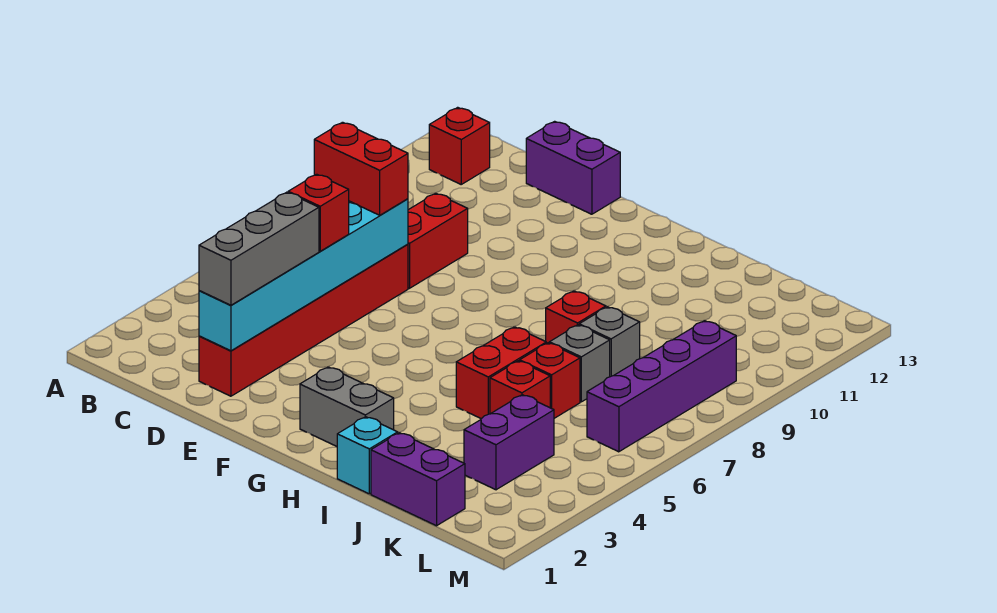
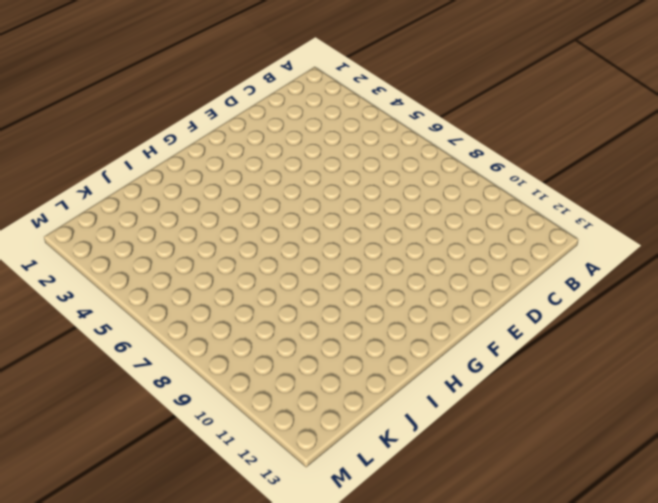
none -> red 1x1 brick [429,107,490,184]
none -> red 1x6 brick [199,244,408,396]
none -> red 1x2 brick [408,193,468,288]

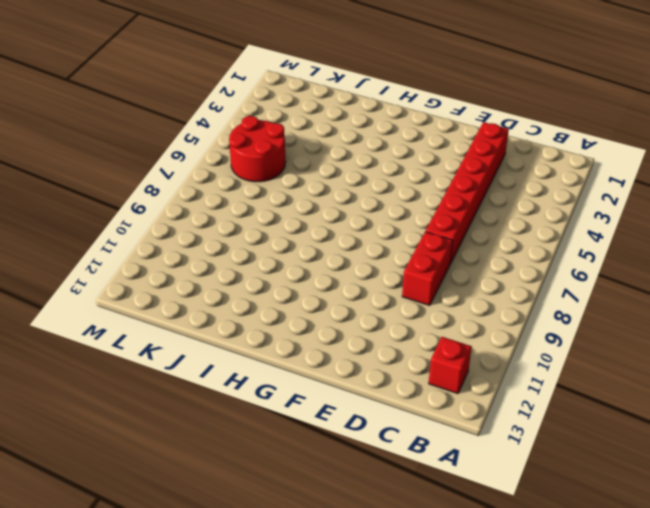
red 2x2 round brick [229,116,286,182] -> purple 1x4 brick [587,321,736,452]
none -> purple 1x2 brick [526,121,620,214]
none -> grey 1x2 brick [300,367,394,446]
none -> cyan 1x1 brick [337,417,398,494]

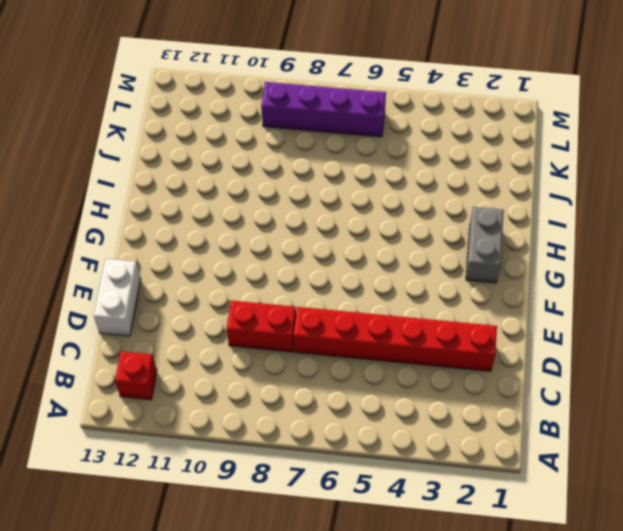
white 1x2 brick [94,259,141,336] -> purple 1x2 brick [526,121,620,214]
none -> cyan 1x1 brick [337,417,398,494]
none -> red 1x2 brick [456,327,546,419]
none -> red 1x1 brick [546,291,606,343]

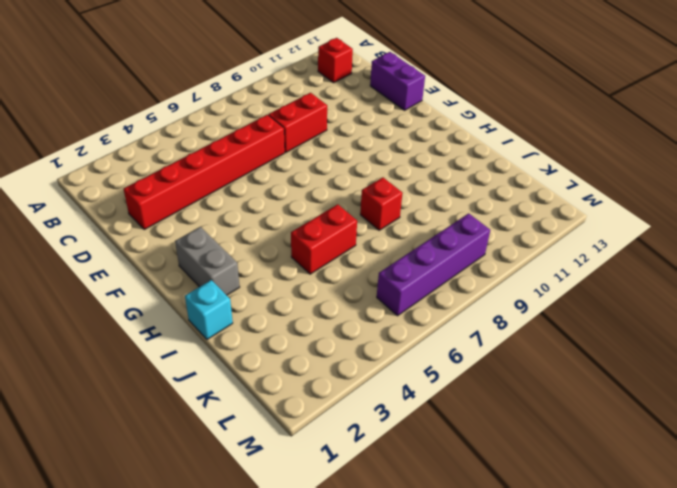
none -> purple 1x2 brick [371,433,465,526]
none -> red 1x1 brick [490,361,550,414]
none -> red 1x1 brick [520,343,580,418]

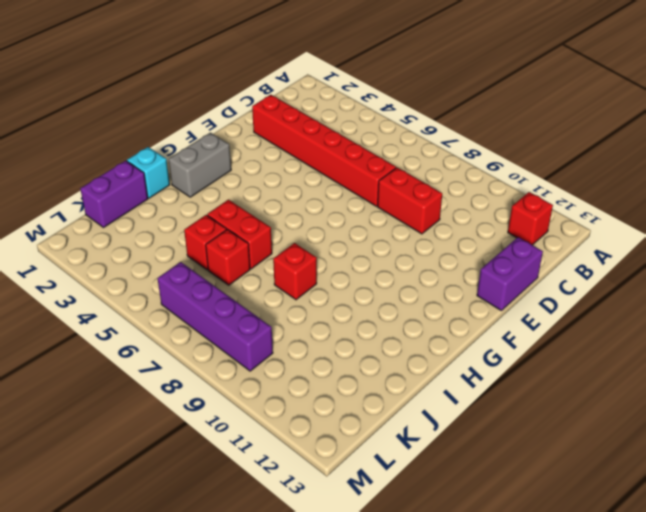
none -> grey 1x1 brick [549,325,610,402]
none -> grey 1x1 brick [579,307,640,377]
none -> purple 1x2 brick [464,395,554,490]

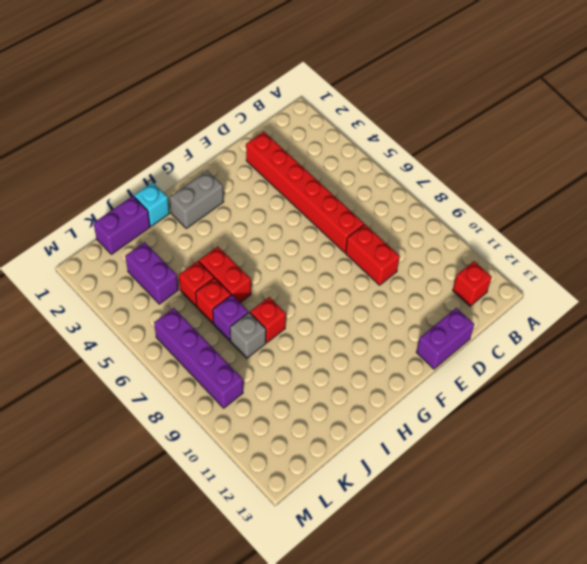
purple 1x1 brick [213,295,248,340] -> grey 1x1 brick [549,325,610,402]
none -> cyan 1x6 brick [199,199,408,351]
none -> red 1x2 brick [314,122,408,215]
none -> grey 1x3 brick [199,192,319,305]

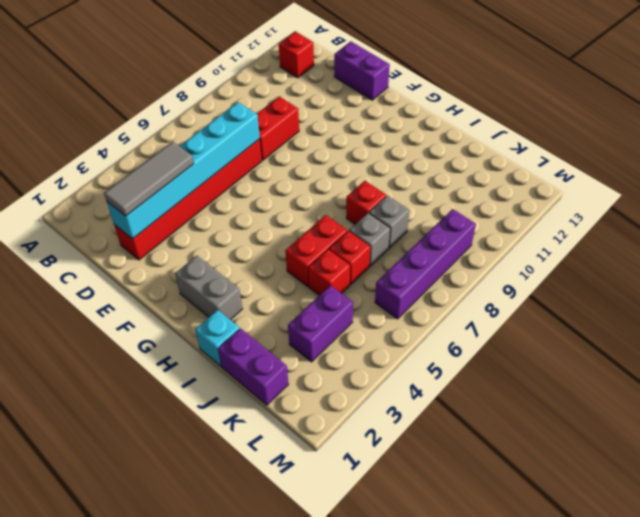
grey 1x3 tile [104,142,194,216] -> grey 1x3 brick [199,192,319,305]
none -> red 1x2 brick [314,122,408,215]
none -> red 1x1 brick [288,174,349,251]

